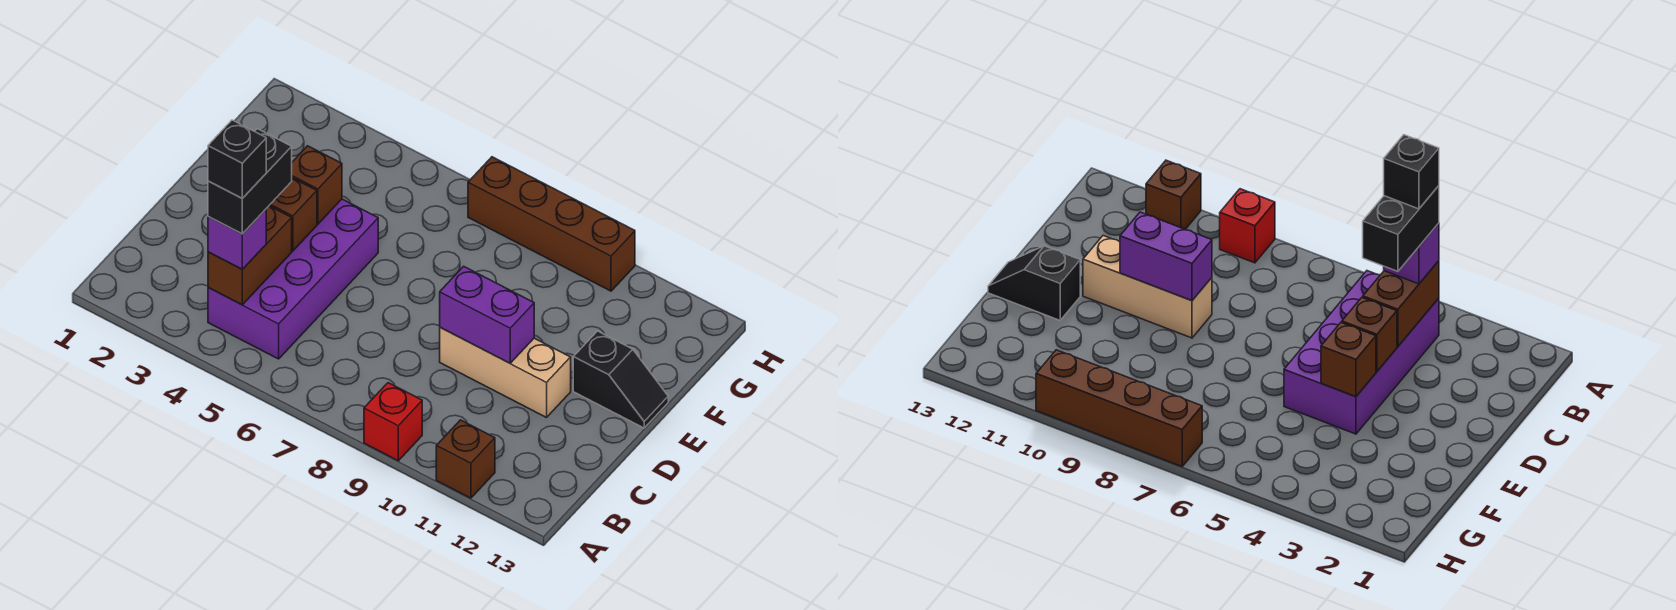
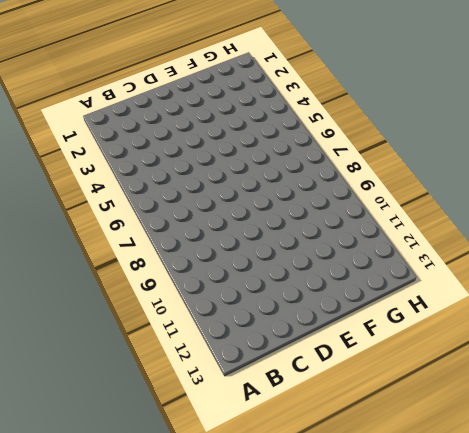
none -> red 1x1 brick [364,383,422,461]
none -> brown 1x1 brick [436,420,495,498]
none -> purple 2x4 brick [208,199,378,359]

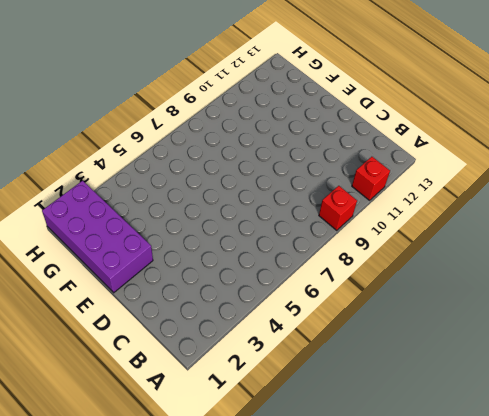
red 1x1 brick [352,157,390,200] -> brown 1x1 brick [436,420,495,498]
purple 2x4 brick [42,181,153,293] -> purple 2x4 brick moved to [208,199,378,359]
none -> tan 1x3 brick [440,328,571,418]
none -> black 1x2 slope [573,331,668,428]
none -> brown 1x4 brick [468,157,635,291]

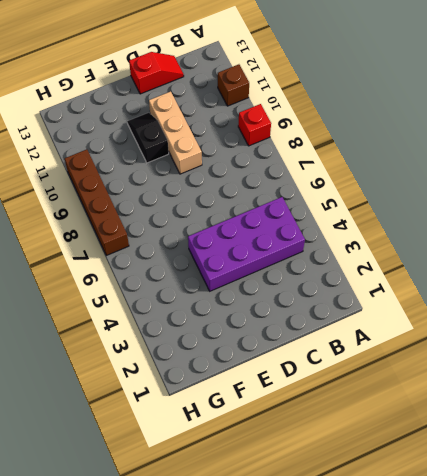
red 1x2 slope [129,52,184,94] -> none
black 1x2 slope [127,113,169,163] -> black 1x2 slope moved to [573,331,668,428]
none -> brown 1x2 brick [208,206,292,305]
none -> brown 1x1 brick [269,178,317,251]
none -> purple 1x2 brick [440,266,534,363]

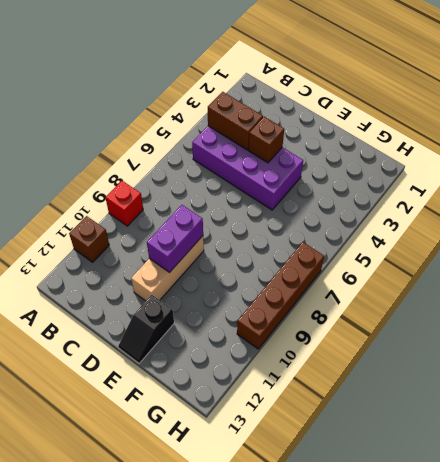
none -> brown 1x1 brick [292,146,342,224]
none -> purple 1x1 brick [208,209,266,269]
none -> black 1x2 brick [208,129,292,234]

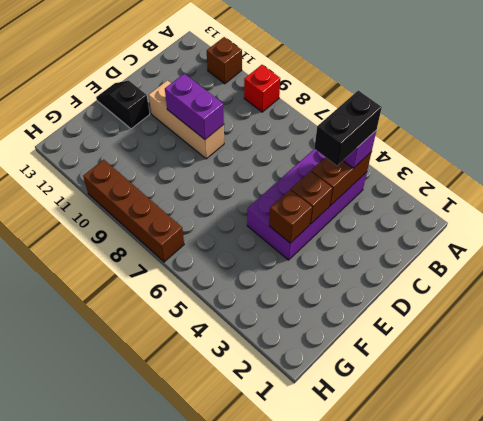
none -> black 1x1 brick [208,120,266,198]

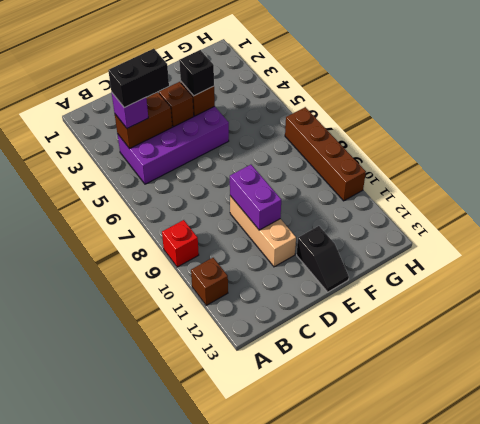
black 1x1 brick [179,50,214,96] -> black 1x1 brick moved to [208,120,266,198]

